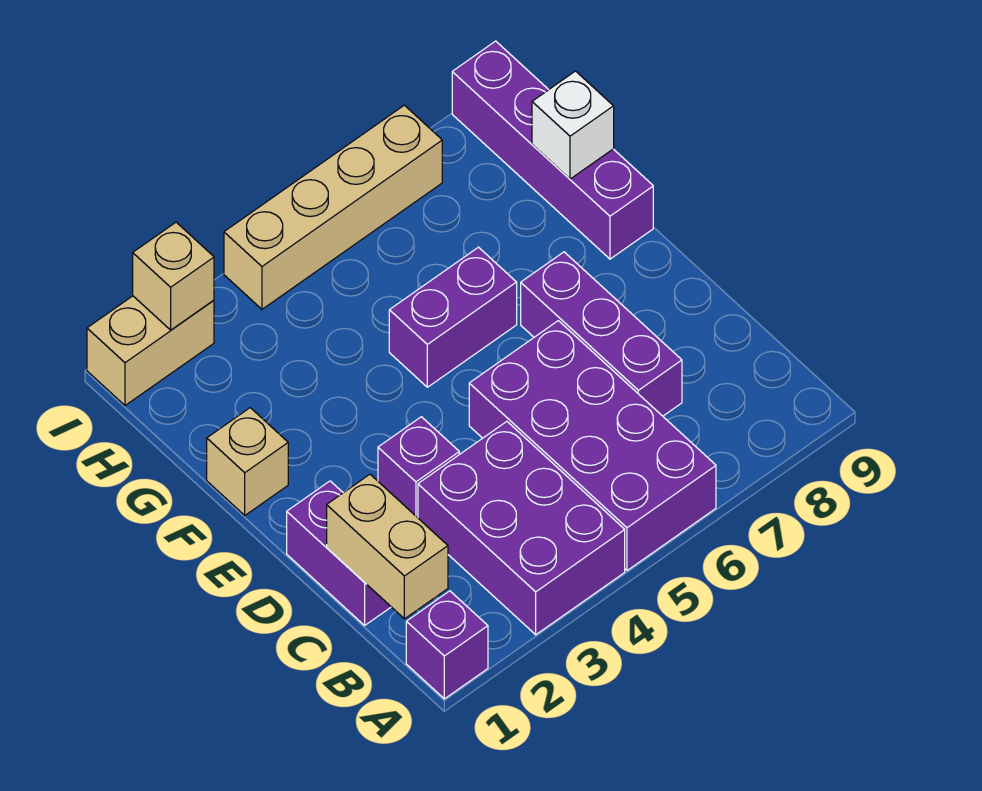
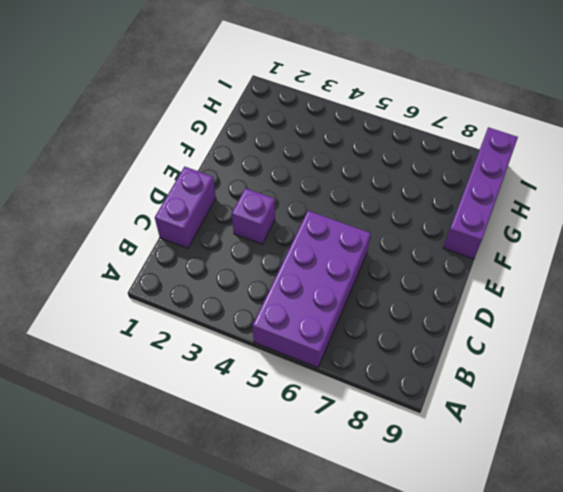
none -> purple 1x1 brick [406,591,488,699]
none -> purple 2x3 brick [418,422,625,635]
none -> purple 1x3 brick [521,252,682,416]

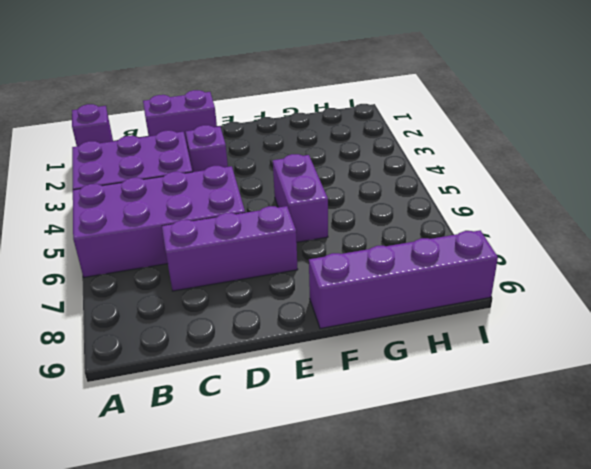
none -> tan 1x1 brick [207,408,288,515]
none -> tan 1x2 brick [87,296,214,405]
none -> tan 1x4 brick [224,105,442,309]

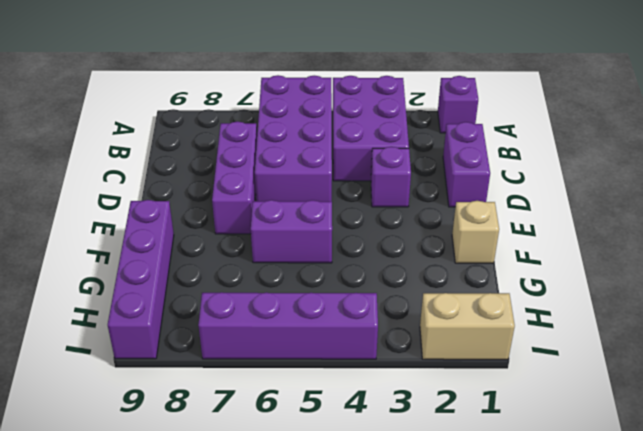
purple 1x4 brick [198,292,378,359] -> tan 1x4 brick [224,105,442,309]
none -> tan 1x2 brick [327,474,448,619]
none -> white 1x1 brick [532,71,614,179]
none -> tan 1x1 brick [133,222,214,330]

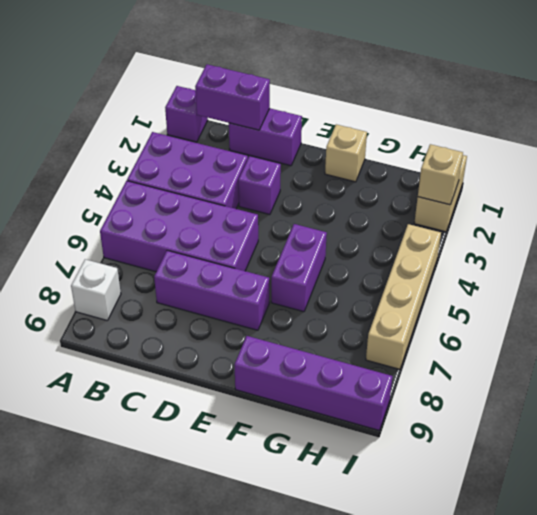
white 1x1 brick [71,259,121,321] -> white 1x1 brick moved to [532,71,614,179]
purple 1x2 brick [195,64,270,130] -> tan 1x2 brick [327,474,448,619]

